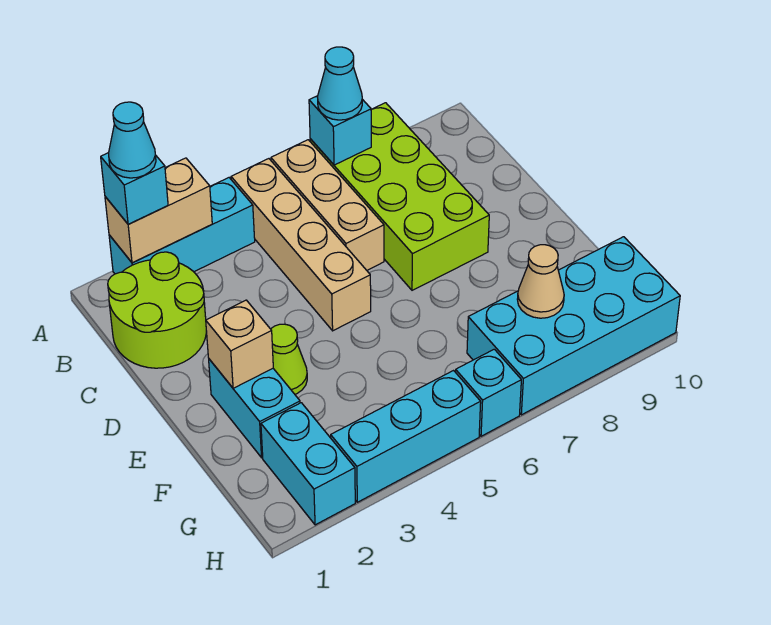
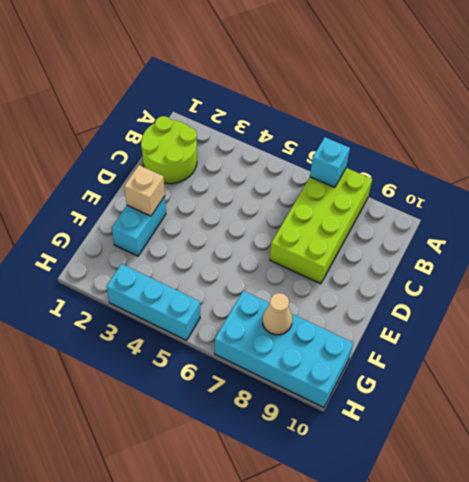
none -> cyan 1x3 brick [109,178,255,274]
none -> tan 1x4 brick [231,159,371,331]
none -> tan 1x3 brick [271,140,384,270]

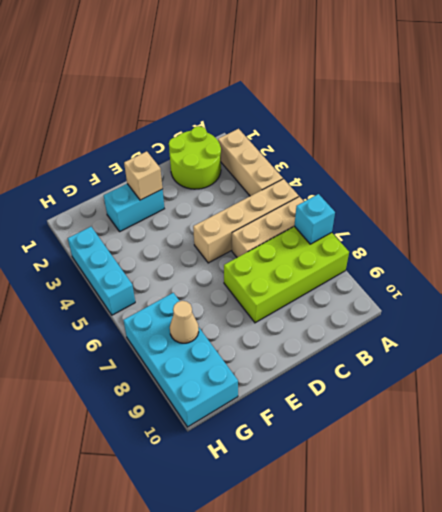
tan 1x3 brick [218,129,283,196] -> cyan 1x3 brick [109,178,255,274]
none -> lime 1x1 cone [271,324,307,394]
none -> cyan 1x2 brick [261,403,355,525]
none -> cyan 1x1 brick [456,349,521,436]

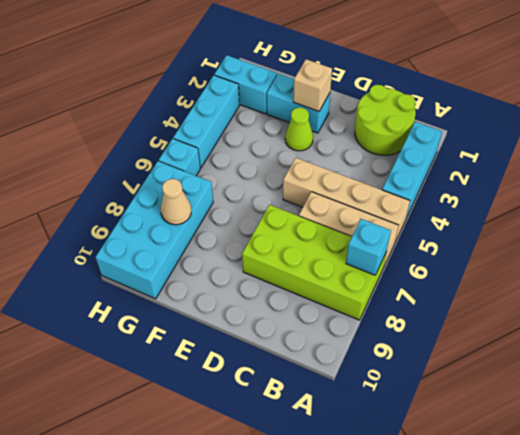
none -> tan 1x2 brick [105,158,212,263]
none -> cyan 1x1 brick [101,153,168,224]
none -> cyan 1x1 cone [317,47,362,120]

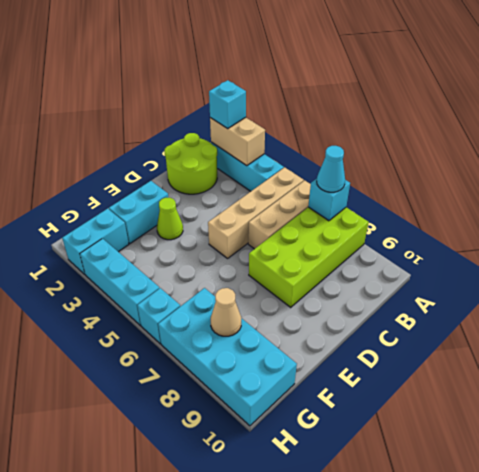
none -> tan 1x1 brick [206,300,273,388]
none -> cyan 1x1 cone [109,102,156,178]

